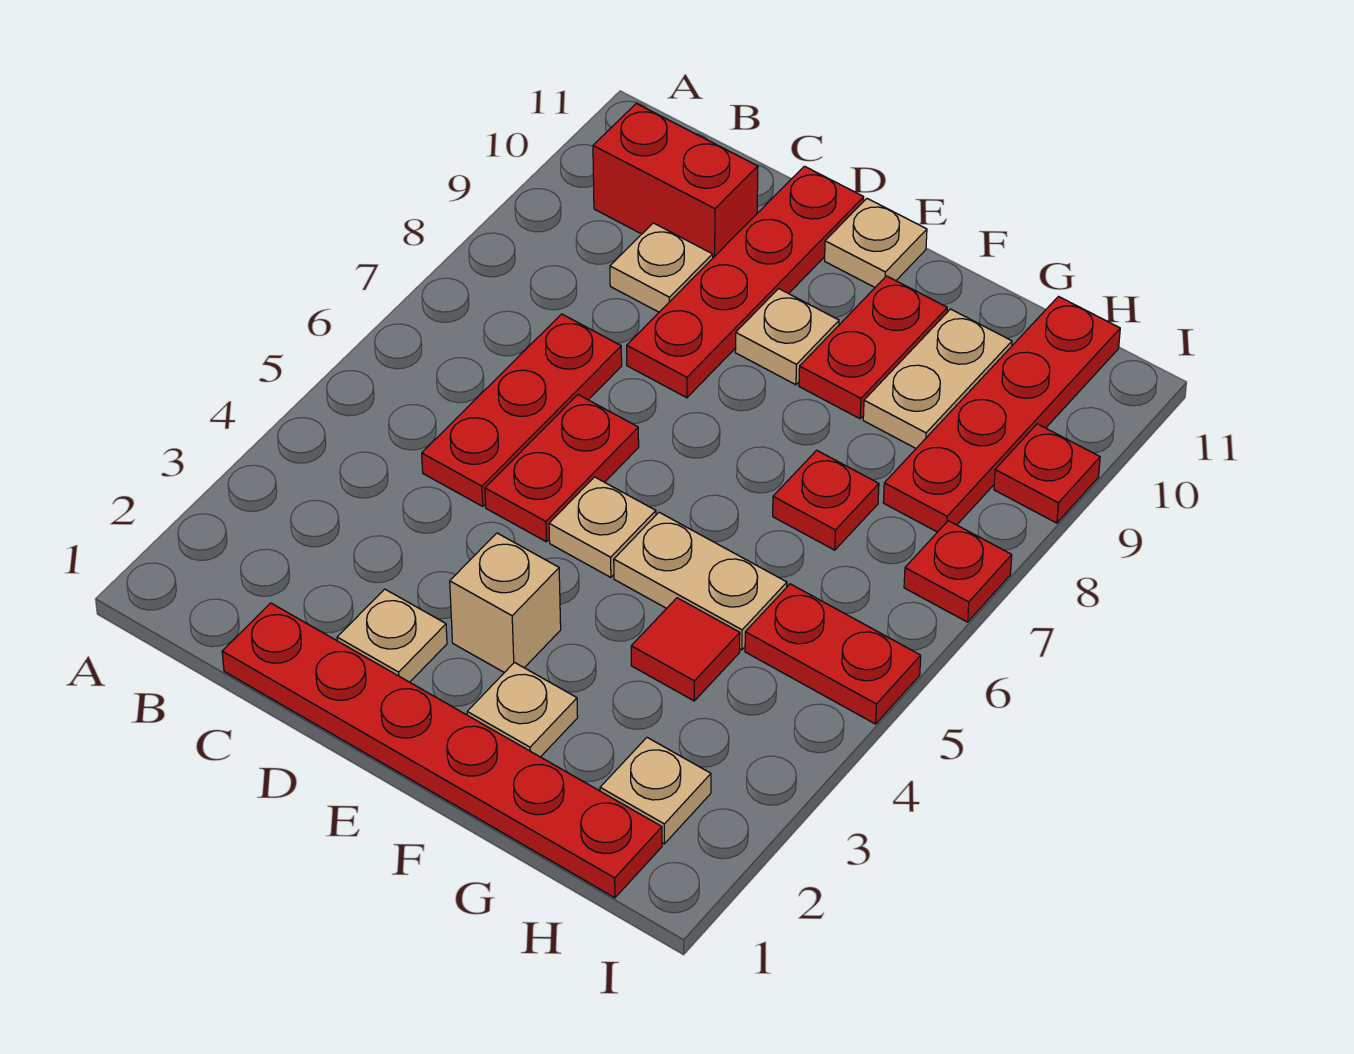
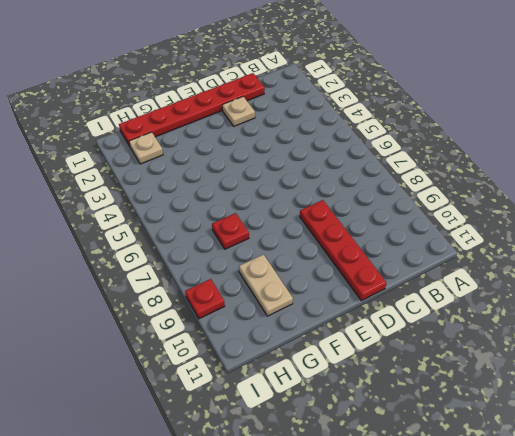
none -> red 1x2 brick [593,104,758,258]
none -> red 1x3 plate [422,314,622,506]
none -> tan 1x1 plate [610,223,713,312]

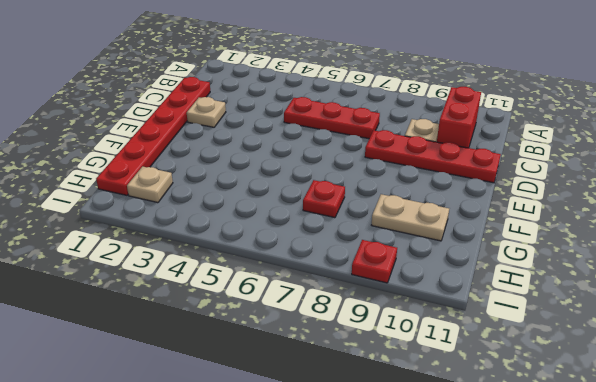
none -> red 1x2 plate [485,395,639,542]
none -> tan 1x1 brick [450,533,561,673]
none -> tan 1x1 plate [549,477,656,577]

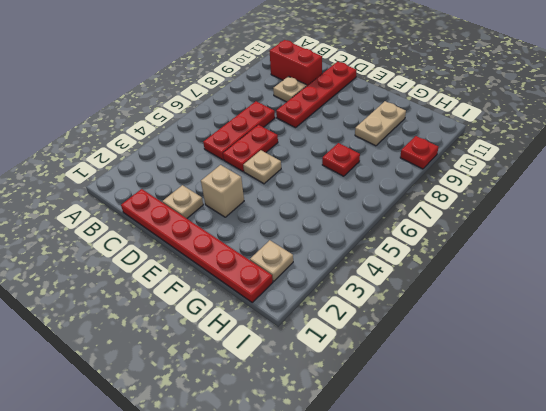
none -> tan 1x1 plate [735,289,839,385]
none -> tan 1x1 plate [825,199,927,287]
none -> tan 1x1 plate [467,663,578,757]

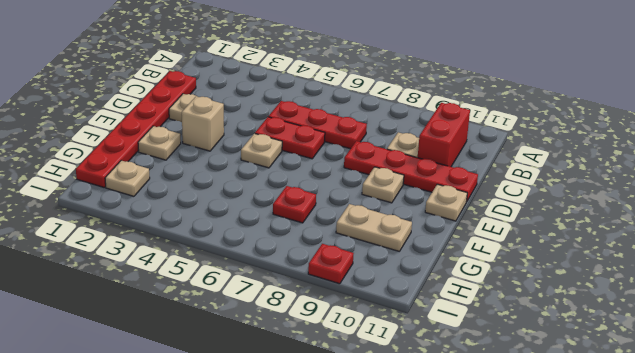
none -> tan 1x2 plate [614,512,787,650]
none -> red 1x2 plate [799,276,947,419]
none -> red 1x1 tile [631,598,740,701]

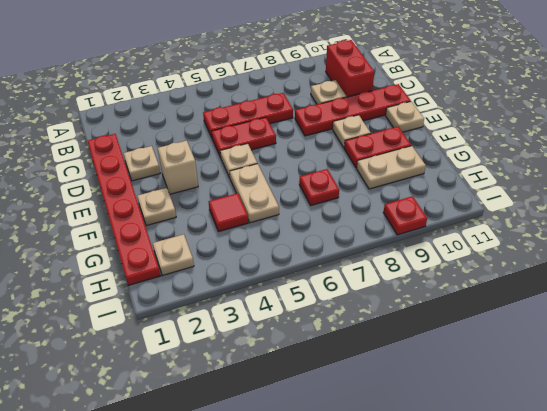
none -> red 1x2 plate [745,584,921,724]
none -> red 1x4 plate [883,297,1120,532]
none -> red 1x1 plate [904,521,1012,622]

